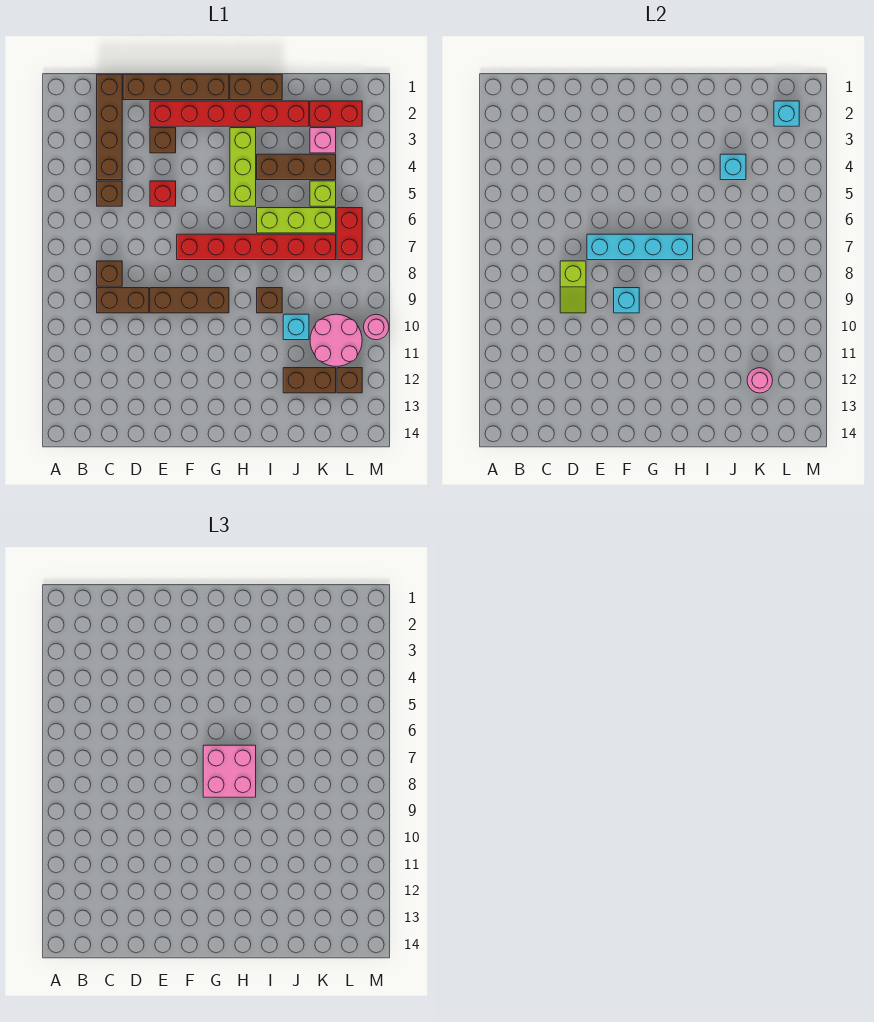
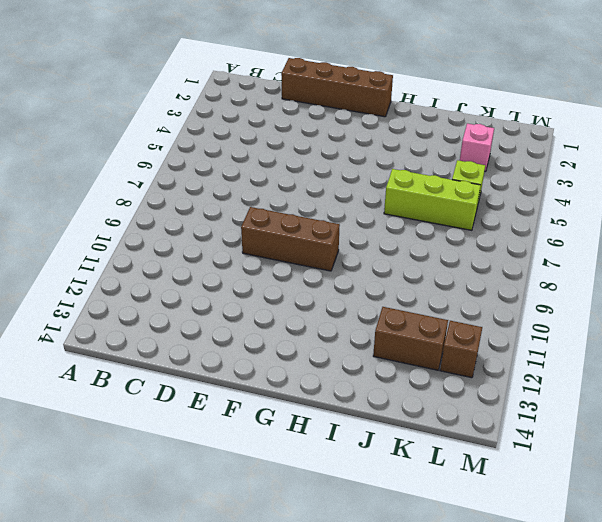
none -> brown 1x4 brick [97,74,122,180]
none -> brown 1x1 brick [97,181,122,206]
none -> brown 1x1 brick [97,261,122,286]
none -> brown 1x2 brick [97,288,149,313]

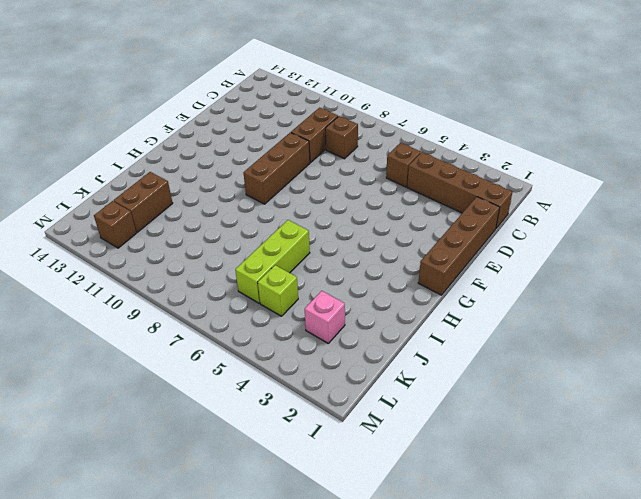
none -> red 1x6 brick [150,101,309,126]
none -> brown 1x1 brick [150,128,176,153]
none -> red 1x1 brick [150,181,176,206]
none -> red 1x6 brick [177,234,336,260]

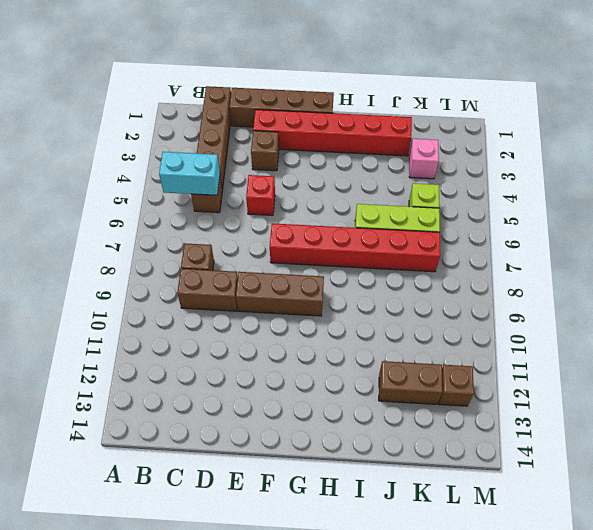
cyan 1x2 brick [159,152,220,195] -> none
none -> brown 1x2 brick [230,74,282,100]
none -> lime 1x3 brick [230,128,256,206]
none -> brown 1x3 brick [257,154,336,180]
none -> brown 1x1 brick [257,288,282,313]

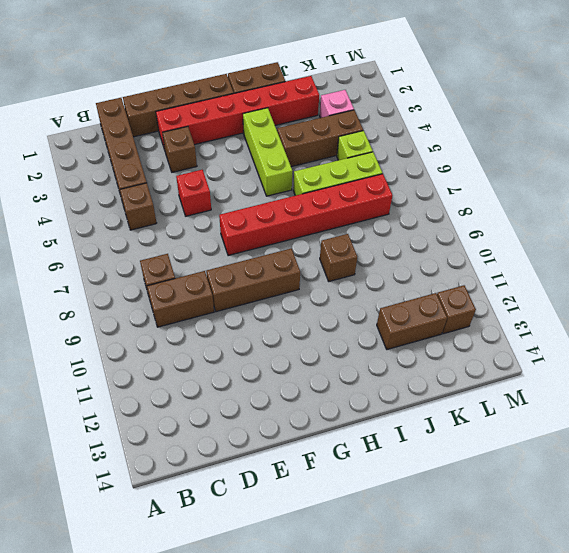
none -> cyan 1x1 brick [283,314,309,340]
none -> red 1x2 brick [310,101,362,126]
none -> pink 2x2 round brick [310,314,362,366]
none -> red 1x2 brick [337,208,362,260]

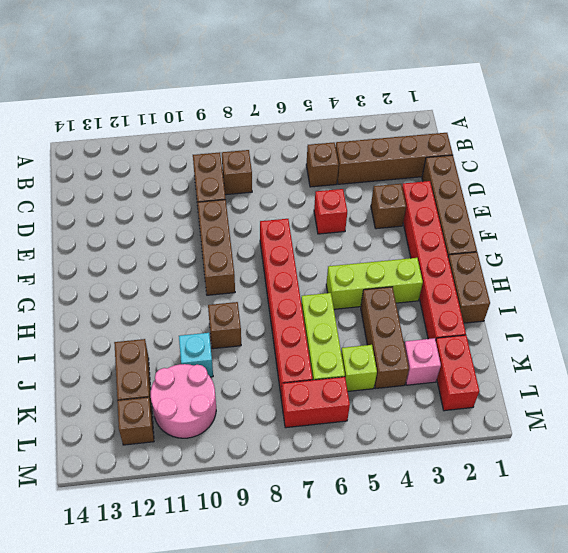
none -> pink 1x1 round brick [364,314,389,340]
none -> lime 1x2 slope [560,261,586,313]
none -> cyan 1x4 brick [587,234,693,260]
none -> cyan 1x1 brick [614,288,639,313]

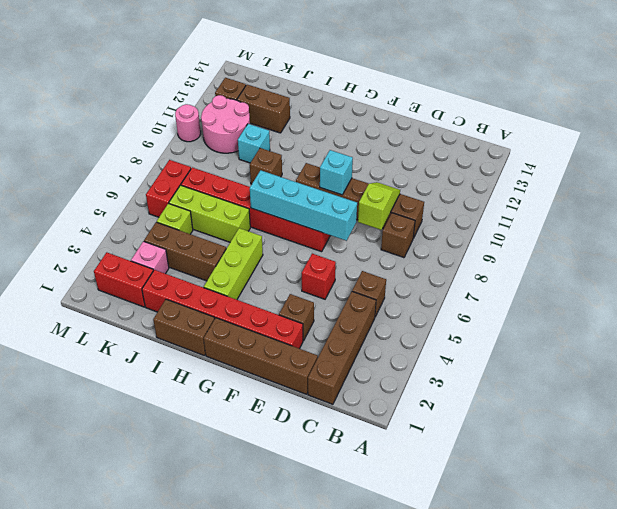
none -> cyan 1x1 brick [720,154,746,180]
none -> pink 1x1 round brick [747,368,773,393]
none -> cyan 1x1 brick [774,101,799,126]
none -> pink 2x2 brick [203,745,256,797]

